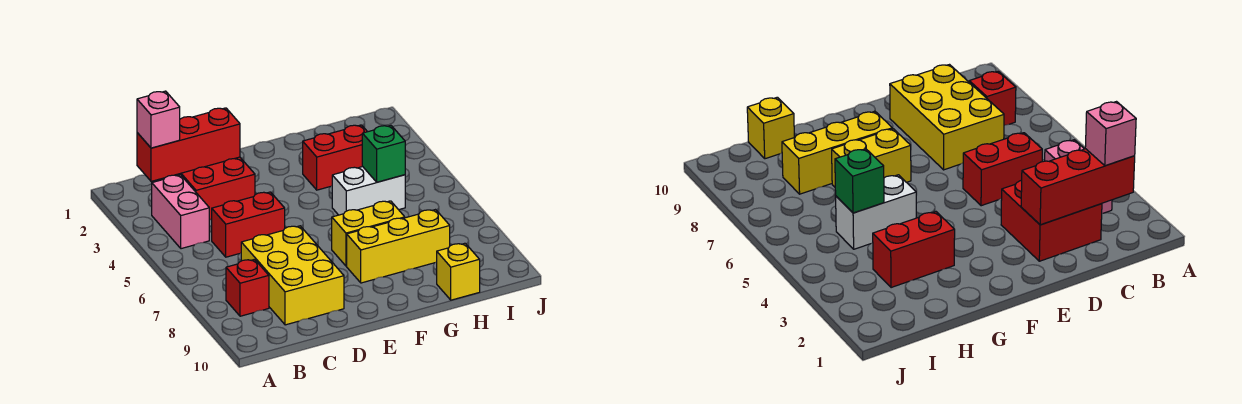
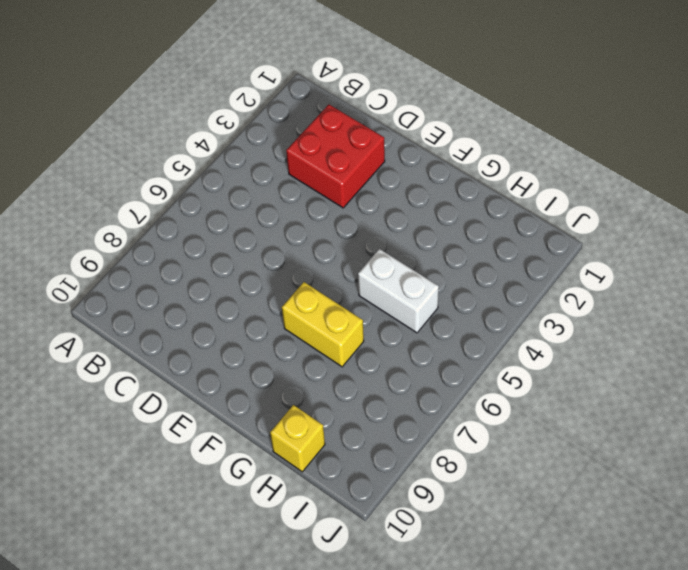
none -> pink 1x2 brick [152,175,209,249]
none -> red 1x1 brick [226,259,269,316]
none -> red 1x2 brick [212,192,285,257]

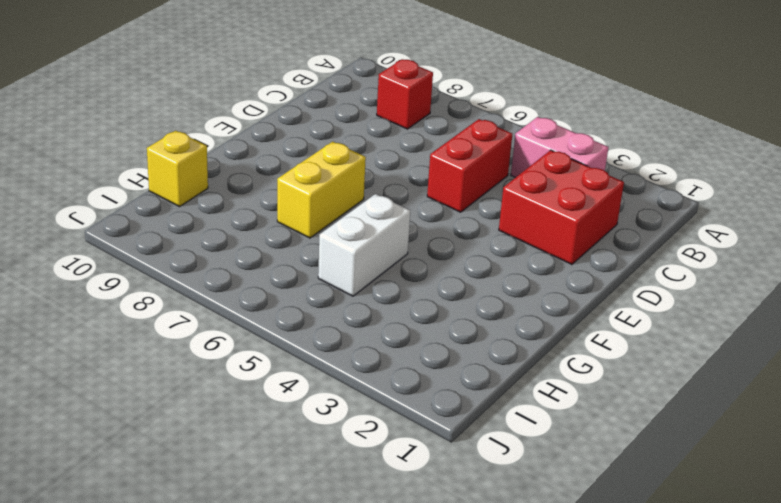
none -> yellow 2x3 brick [241,226,344,325]
none -> yellow 1x3 brick [347,210,450,283]
none -> red 1x2 brick [303,125,367,190]

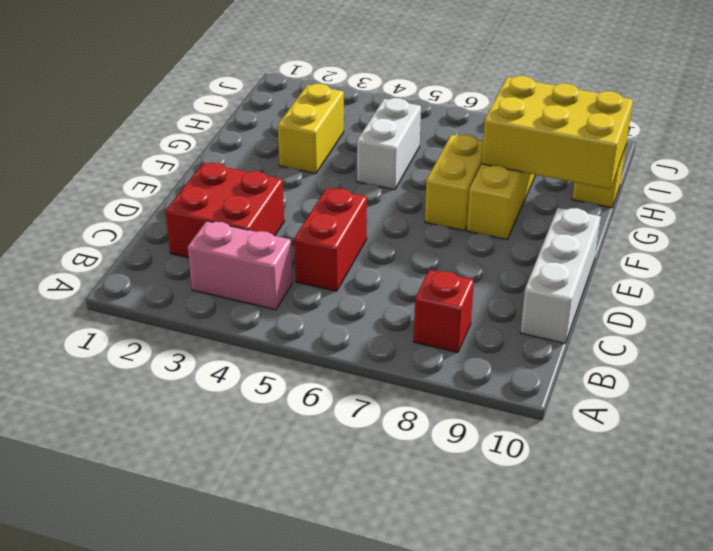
white 1x3 brick [520,208,601,343] -> none
yellow 1x2 brick [278,84,344,174] -> red 1x2 brick [303,125,367,190]
yellow 2x3 brick [482,76,633,189] -> yellow 2x3 brick moved to [241,226,344,325]
none -> red 1x3 brick [137,108,240,181]
none -> green 1x1 brick [362,125,405,182]
none -> pink 1x1 brick [137,91,180,148]

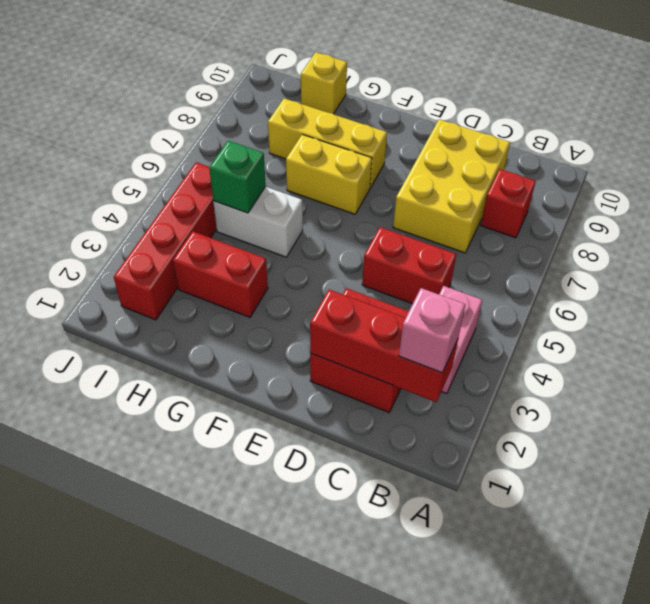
red 1x4 brick [114,162,217,320] -> none

